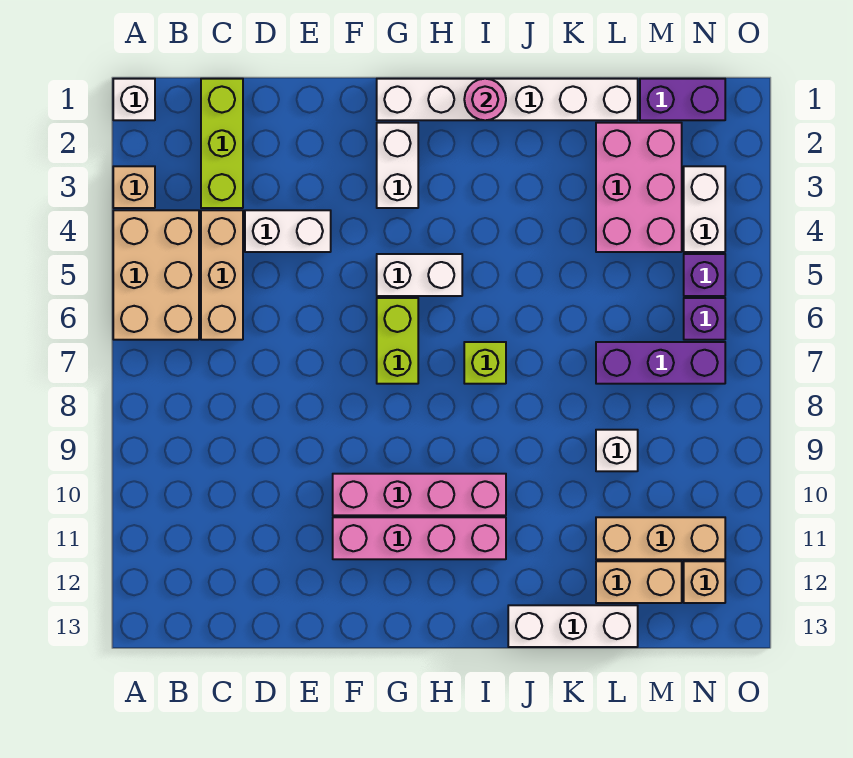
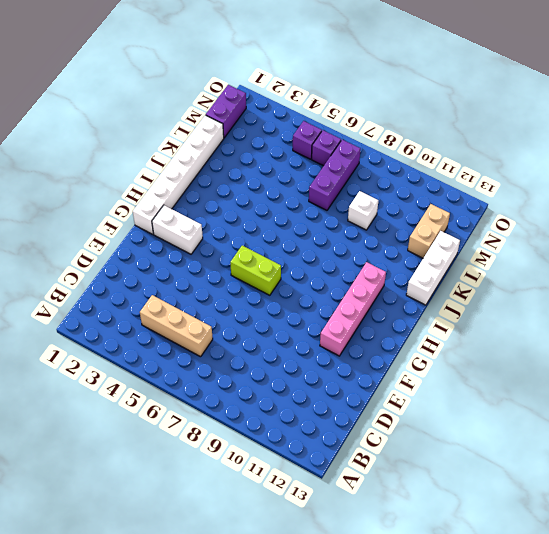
none -> white 1x1 brick [113,79,155,120]
none -> tan 1x1 brick [113,166,155,208]
none -> tan 2x3 brick [113,210,199,340]

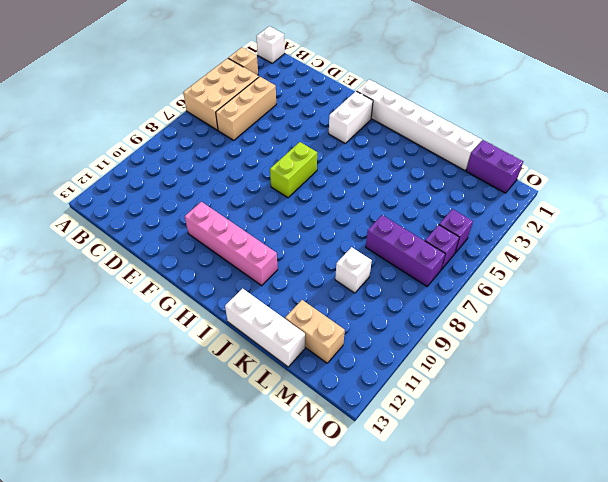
none -> lime 1x3 brick [201,79,243,208]
none -> white 1x2 brick [245,210,331,252]
none -> pink 1x4 brick [333,474,506,515]

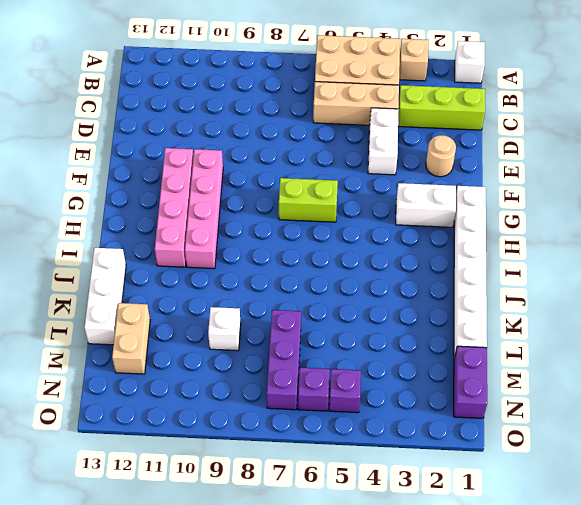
tan 1x1 round brick [426,135,456,177] -> none
none -> white 1x2 brick [377,254,462,296]
none -> lime 1x1 brick [464,342,506,384]
none -> pink 2x3 brick [596,123,682,252]

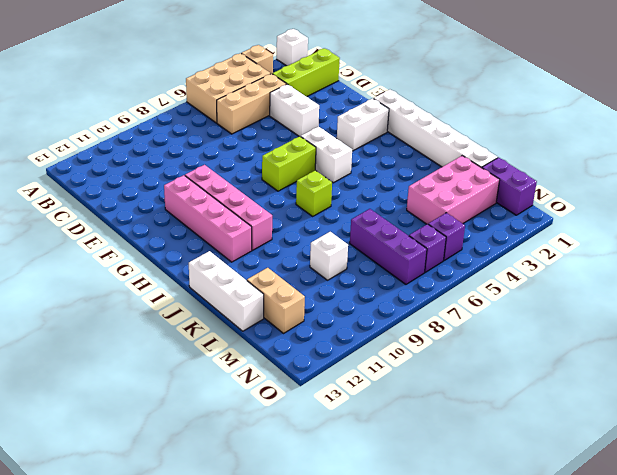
none -> tan 1x3 brick [596,517,725,559]
none -> white 1x2 brick [684,166,725,252]
none -> tan 1x1 brick [684,561,725,603]

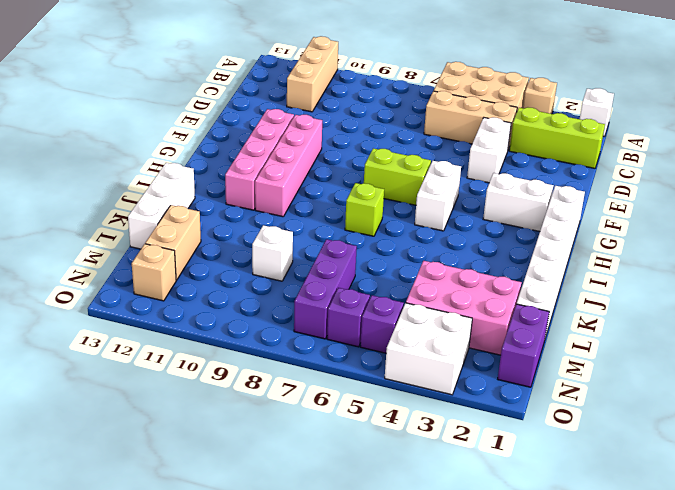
tan 1x3 brick [287,36,338,112] -> tan 1x3 brick moved to [596,517,725,559]
white 2x2 brick [385,303,472,395] -> white 1x2 brick [684,166,725,252]
none -> pink 1x1 round brick [464,79,506,120]

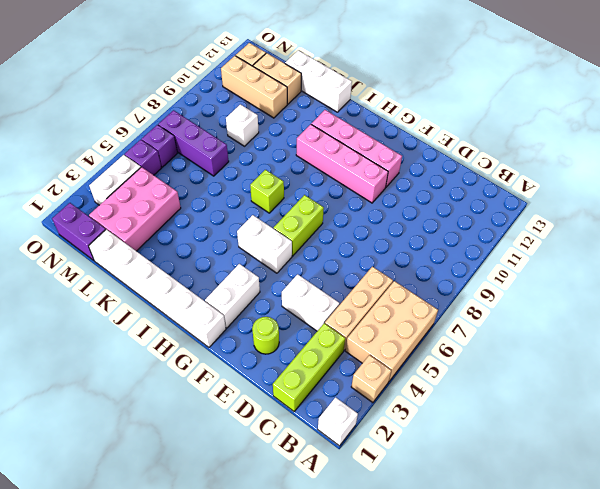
lime 1x1 round brick [252,317,279,354] -> none
none -> pink 1x1 round brick [464,79,506,120]

